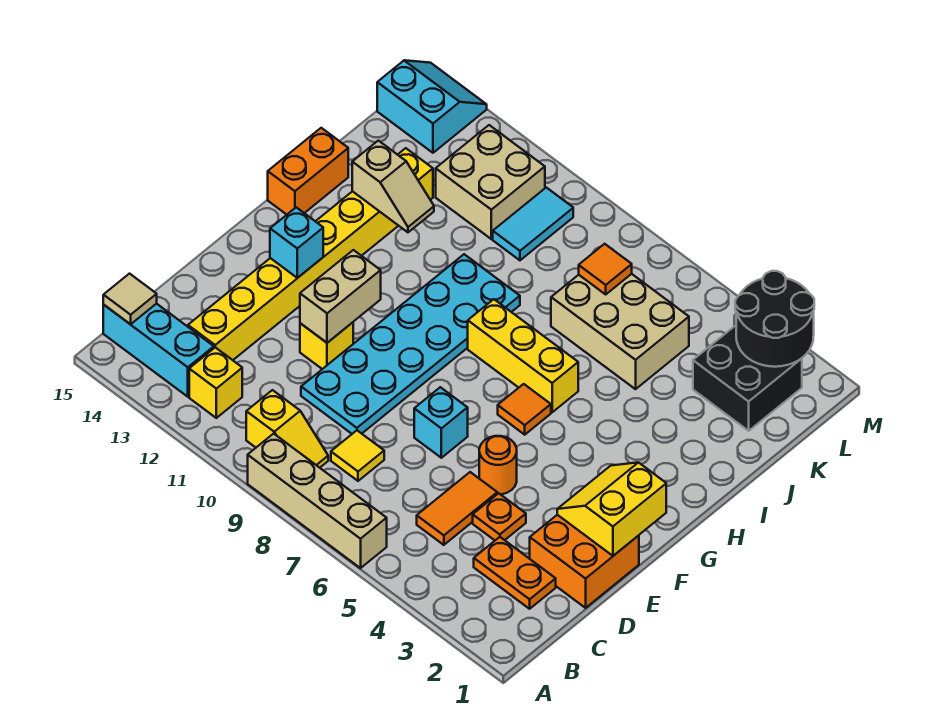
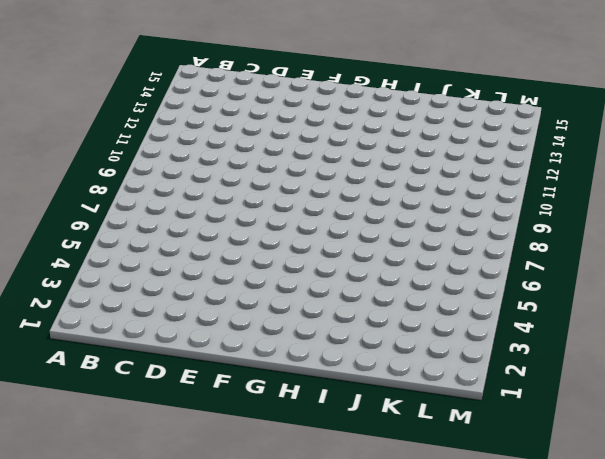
none -> tan 1x4 brick [248,434,387,568]
none -> yellow 1x2 slope [246,390,328,468]
none -> yellow 1x1 brick [189,347,242,418]

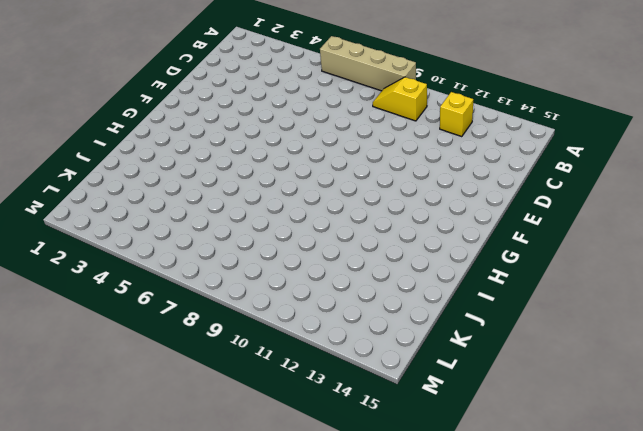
none -> cyan 1x3 brick [103,304,214,397]
none -> orange 1x2 plate [474,537,556,609]
none -> orange 1x2 tile [417,472,497,545]

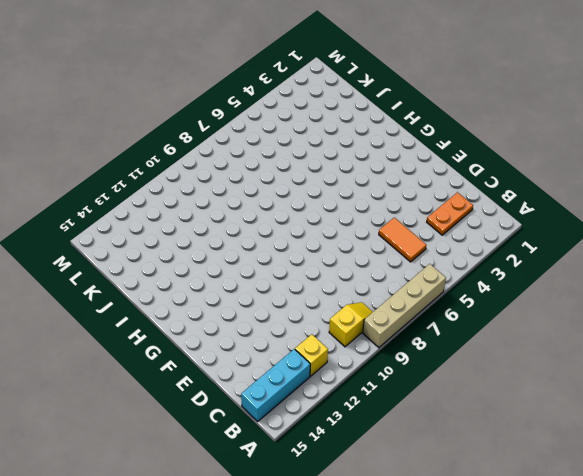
none -> yellow 1x1 tile [331,431,384,481]
none -> yellow 1x8 brick [188,148,433,360]
none -> orange 2x2 brick [530,515,639,608]

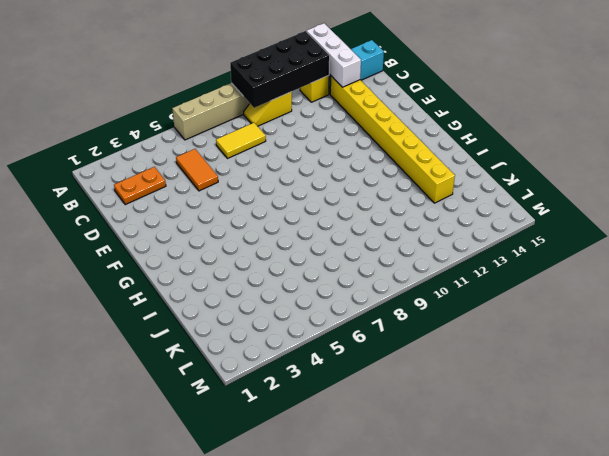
black 2x4 brick [230,31,330,108] -> none
white 1x3 brick [307,23,361,87] -> none
yellow 1x2 tile [216,123,266,158] -> yellow 1x1 tile [331,431,384,481]
none -> orange 2x2 brick [530,515,639,608]
none -> orange 1x1 plate [473,493,526,540]
none -> cyan 2x6 plate [301,254,520,434]

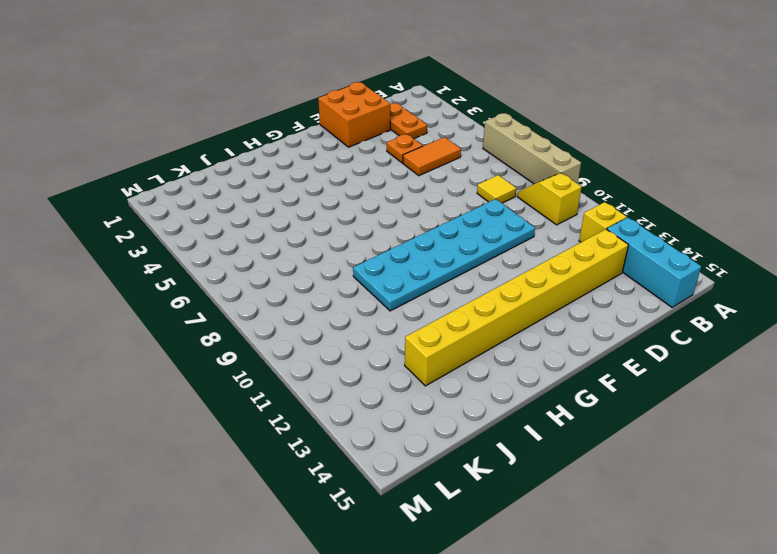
none -> orange 1x1 round brick [479,436,517,494]
none -> cyan 1x1 brick [414,387,468,458]
none -> yellow 1x1 brick [300,322,353,369]

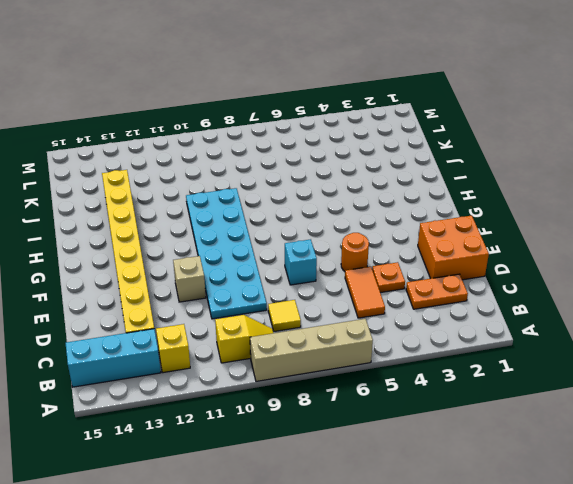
tan 1x1 brick [173,256,206,302] -> yellow 1x1 brick [300,322,353,369]
none -> orange 1x1 tile [498,384,551,435]
none -> yellow 1x3 brick [468,299,578,412]
none -> orange 1x2 brick [268,128,348,215]

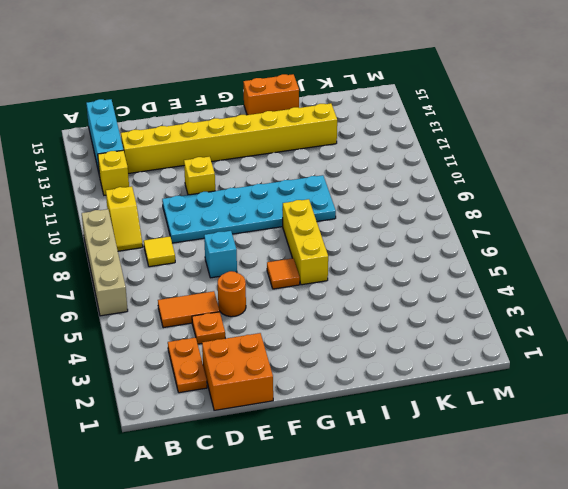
none -> tan 2x3 brick [551,274,689,389]
none -> black 2x2 brick [693,325,802,431]
none -> cyan 1x2 tile [493,188,573,260]

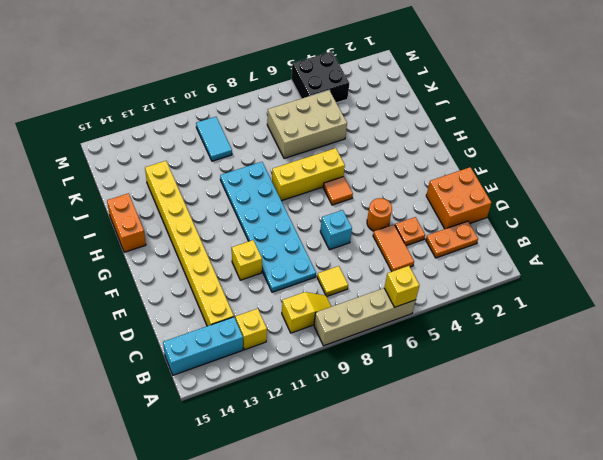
yellow 1x1 brick [384,266,420,307] -> none
black 2x2 brick [291,51,349,103] -> black 2x2 brick moved to [693,325,802,431]
none -> tan 2x2 brick [436,125,545,239]
none -> cyan 2x2 slope [377,60,487,153]
none -> tan 1x1 tile [103,274,157,324]

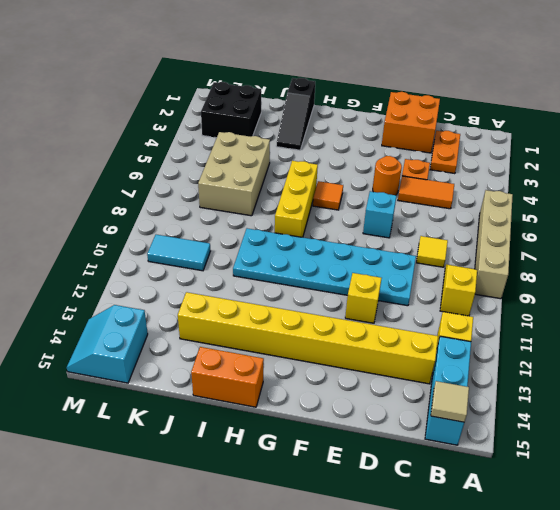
black 1x3 slope [276,78,315,150] -> none
none -> tan 2x2 brick [436,125,545,239]
none -> yellow 2x2 slope [557,462,666,556]
none -> tan 1x2 brick [300,250,381,343]

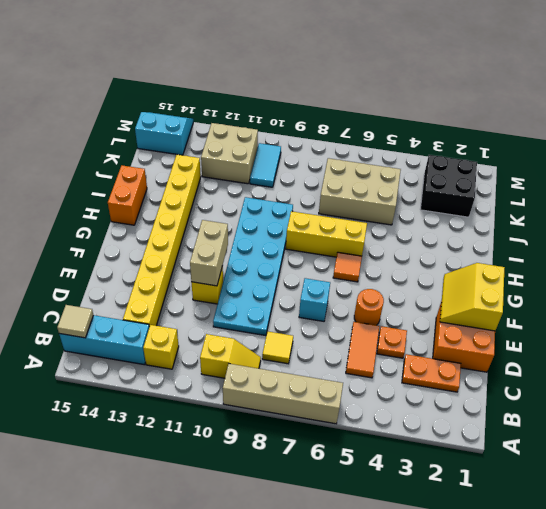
none -> cyan 1x1 brick [270,207,323,278]
none -> tan 1x2 slope [352,141,434,232]
none -> orange 1x1 tile [579,244,632,294]

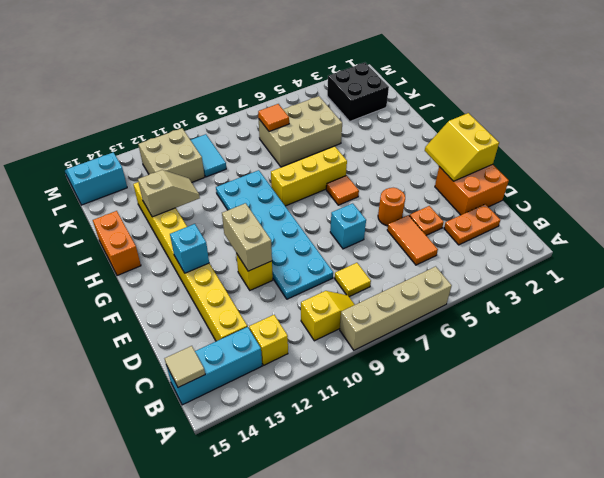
none -> black 2x2 round brick [735,271,814,367]

